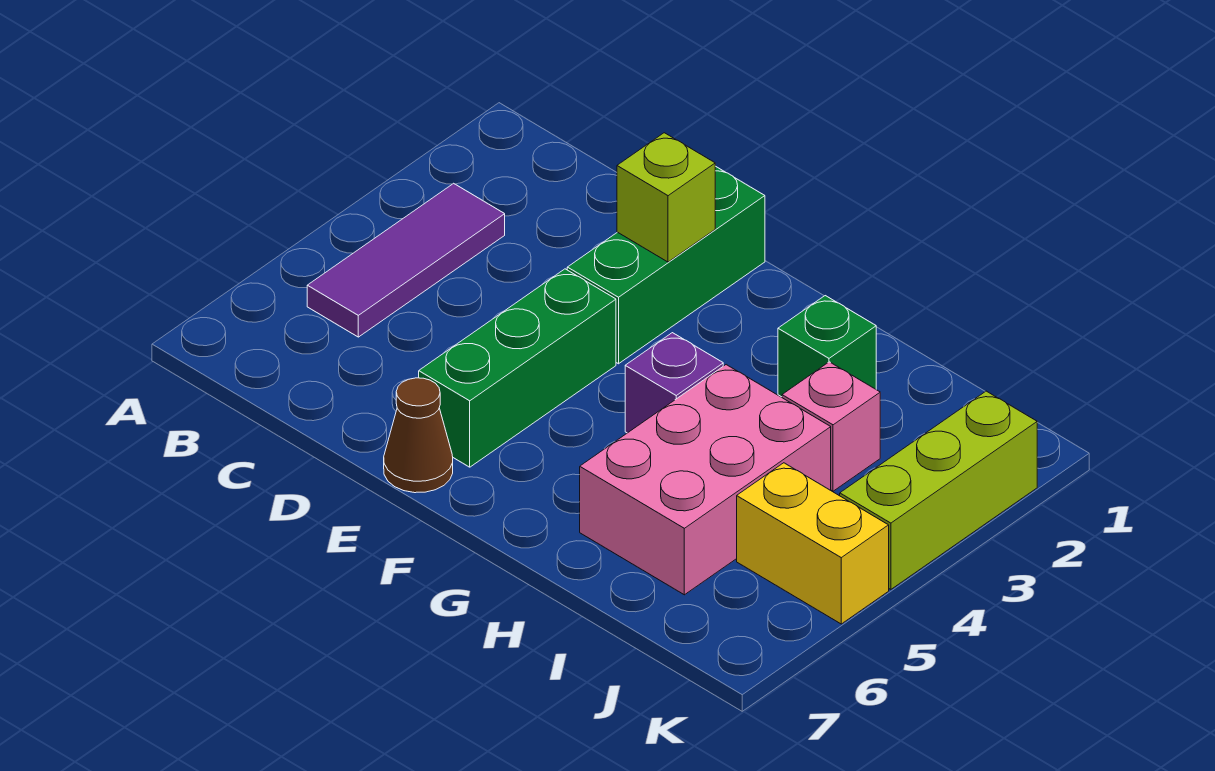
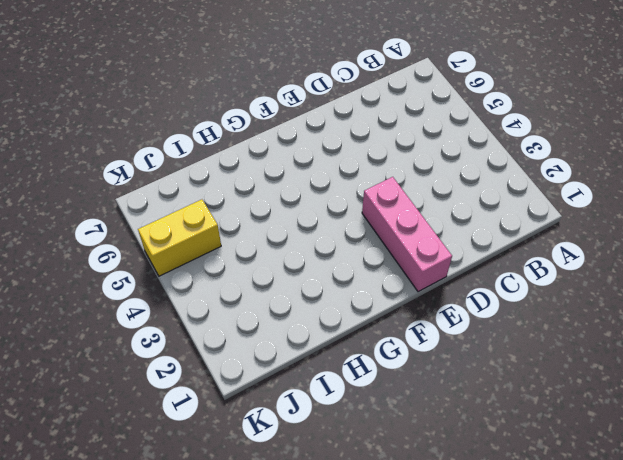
pink 1x3 brick [362,177,452,292] -> green 1x3 brick [567,166,765,364]
none -> purple 1x3 tile [307,183,505,337]
none -> green 1x3 brick [419,269,616,467]

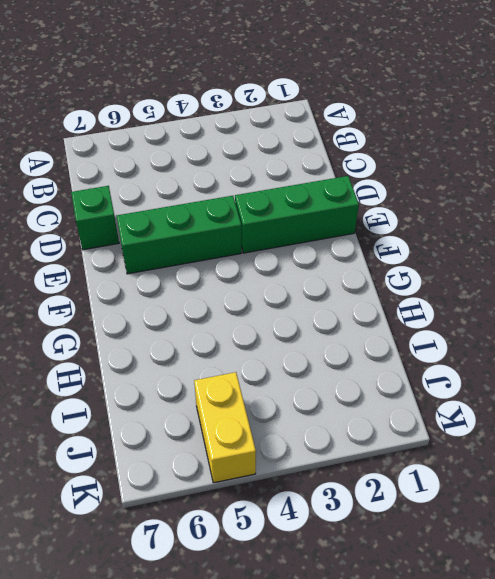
green 1x1 brick [71,186,119,250] -> green 1x1 brick moved to [778,296,876,397]
none -> purple 1x3 tile [307,183,505,337]
none -> brown 1x1 cone [384,378,453,493]

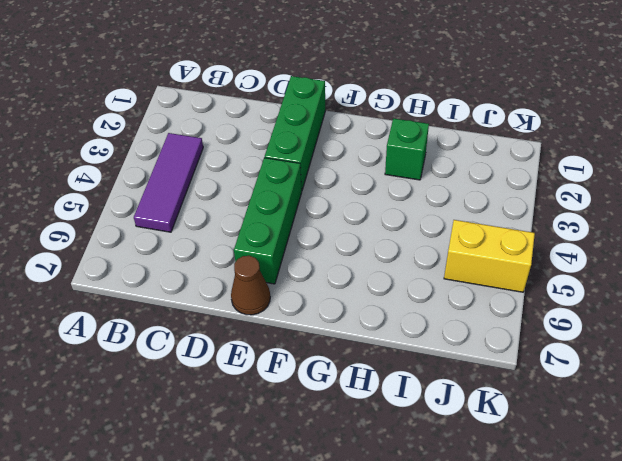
none -> purple 1x1 brick [625,333,723,433]
none -> pink 2x3 brick [580,365,831,595]

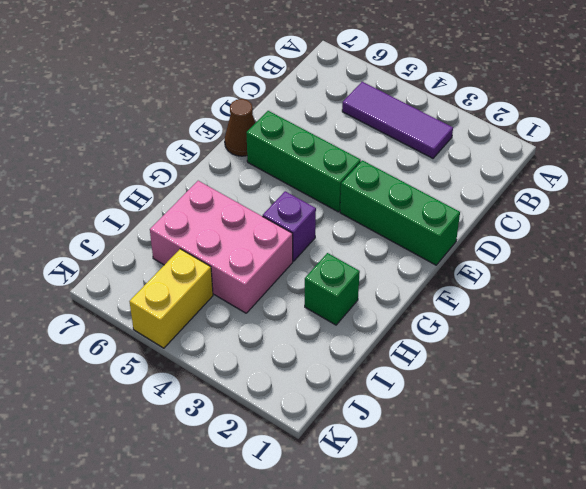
none -> pink 1x1 brick [782,362,880,491]
none -> lime 1x3 brick [840,391,1037,589]

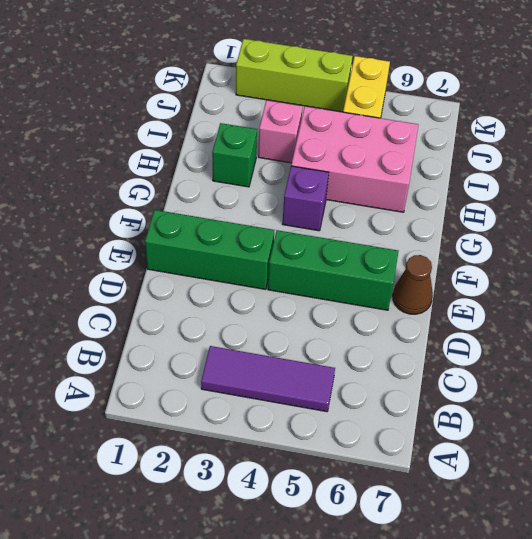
none -> lime 1x1 brick [617,133,715,262]

